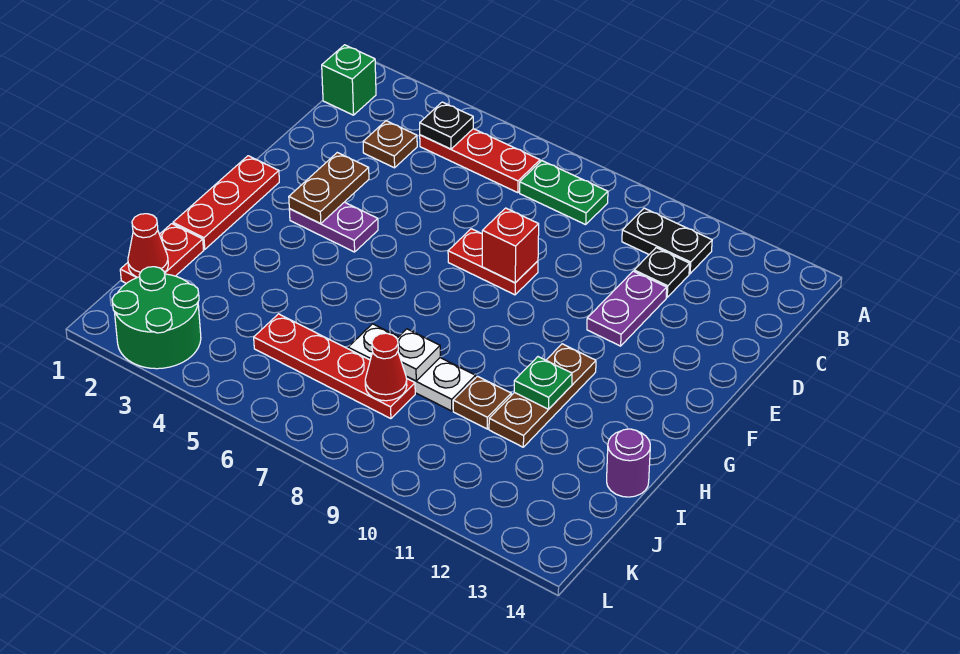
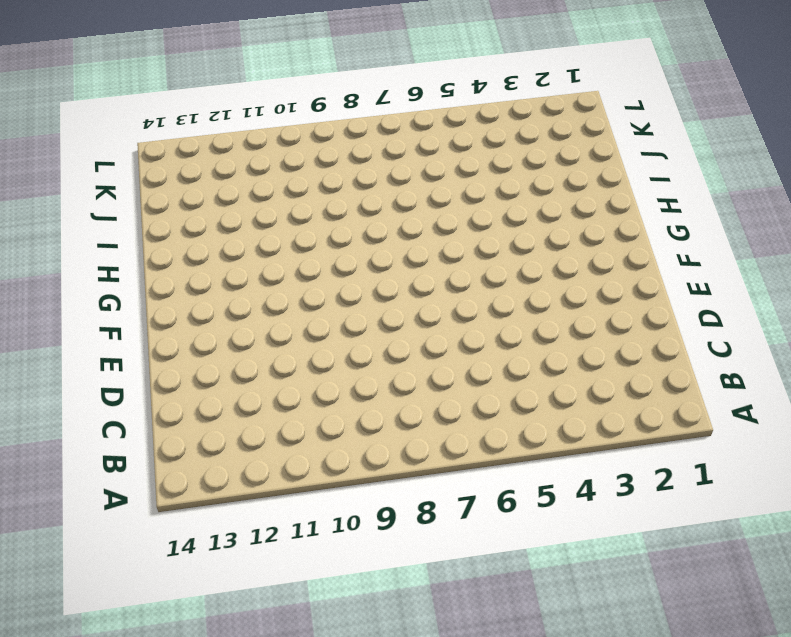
none -> green 1x1 brick [322,45,376,115]
none -> red 1x3 plate [420,129,540,193]
none -> green 1x2 plate [520,161,608,225]

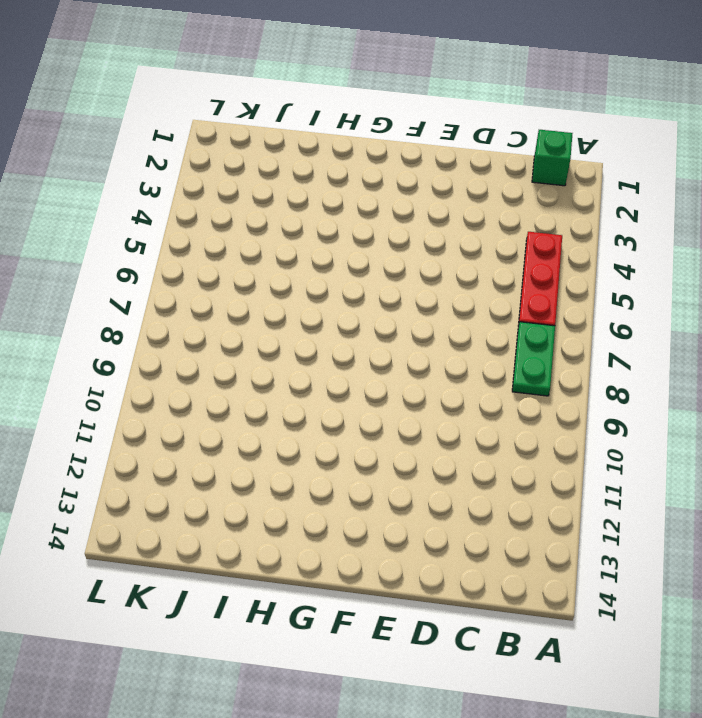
none -> black 1x2 plate [622,208,712,274]
none -> brown 1x1 plate [363,121,417,168]
none -> black 1x1 plate [634,248,690,297]

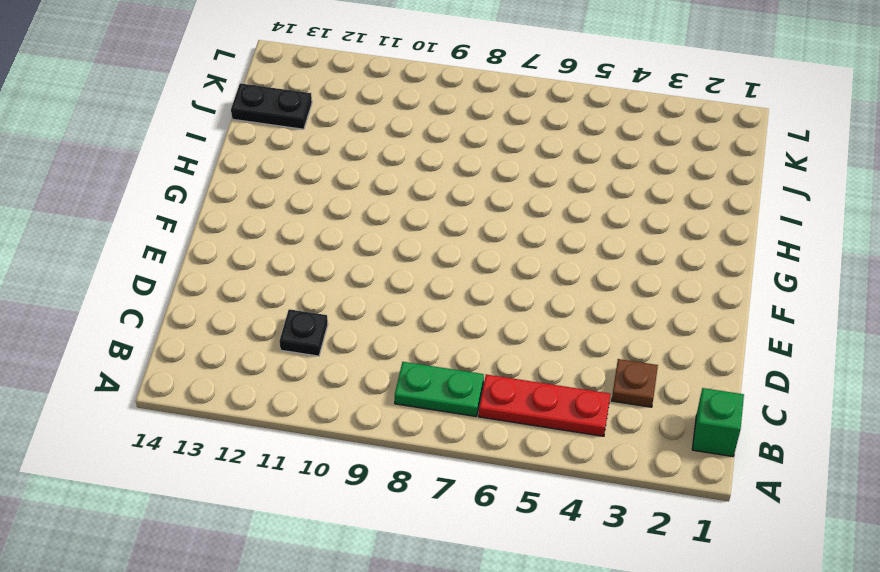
black 1x2 plate [231,83,312,129] -> black 1x2 plate moved to [622,208,712,274]
none -> purple 1x2 plate [587,271,667,346]
none -> red 1x2 plate [448,229,538,295]
none -> red 1x3 plate [173,156,279,249]

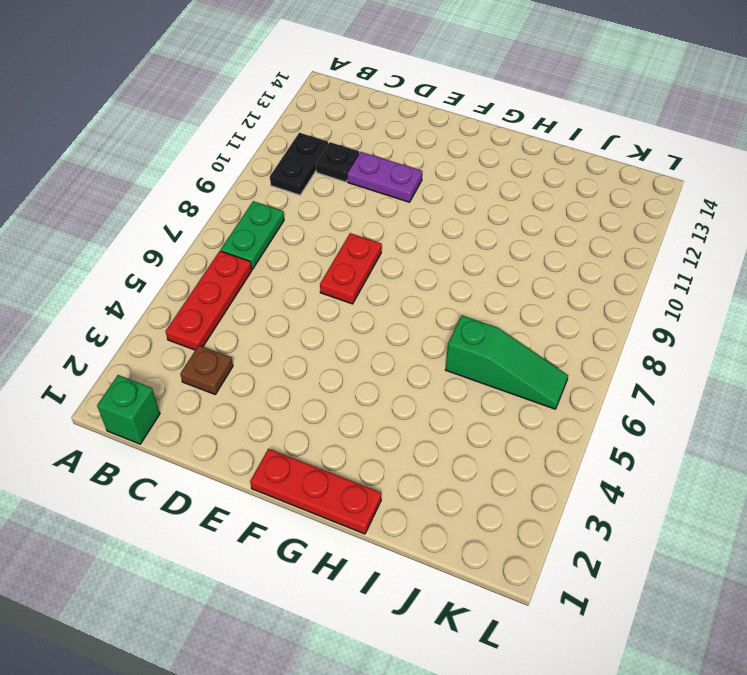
green 1x3 slope [445,315,568,409] -> red 1x4 plate [254,314,415,419]
none -> purple 1x2 plate [289,202,378,252]
none -> brown 1x3 plate [489,344,596,447]
none -> red 1x2 plate [120,224,204,283]

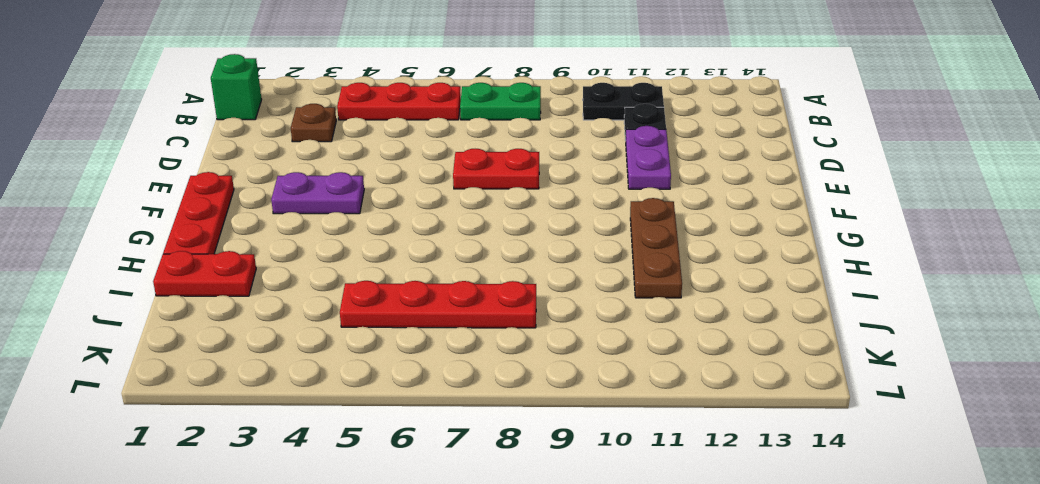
red 1x2 plate [153,251,256,296] -> red 1x2 plate turned to [120,224,204,283]
none -> white 1x3 plate [348,324,476,411]
none -> brown 1x1 plate [453,376,511,429]
none -> purple 1x1 round brick [607,429,650,497]

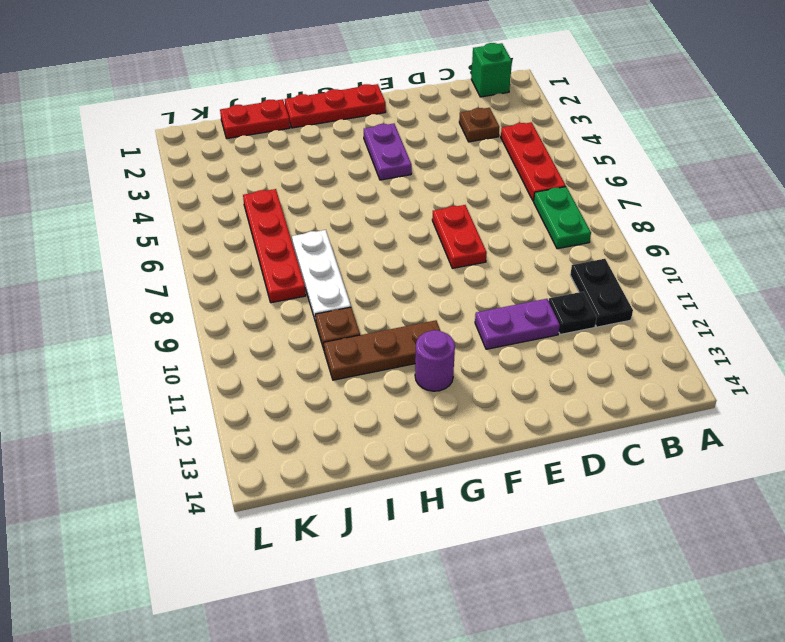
purple 1x1 round brick [415,330,455,391] -> purple 1x1 round brick moved to [607,429,650,497]
none -> green 2x2 round brick [112,267,201,369]
none -> black 1x1 plate [420,102,473,149]
none -> brown 1x2 plate [289,153,369,224]

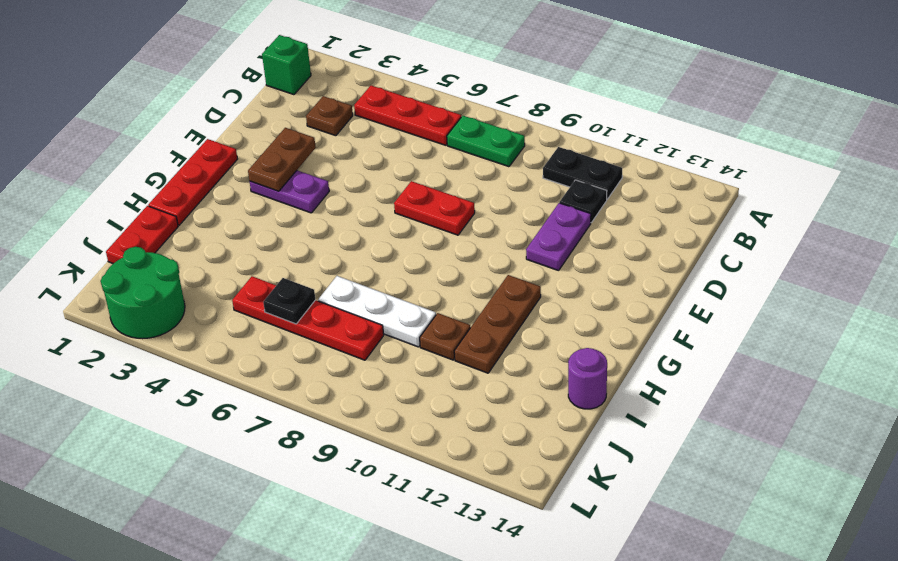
black 1x1 plate [263,278,315,324] -> black 1x1 plate moved to [420,102,473,149]
none -> red 1x1 brick [482,208,539,283]
none -> green 1x1 plate [514,357,572,409]
none -> white 1x1 plate [397,329,440,381]

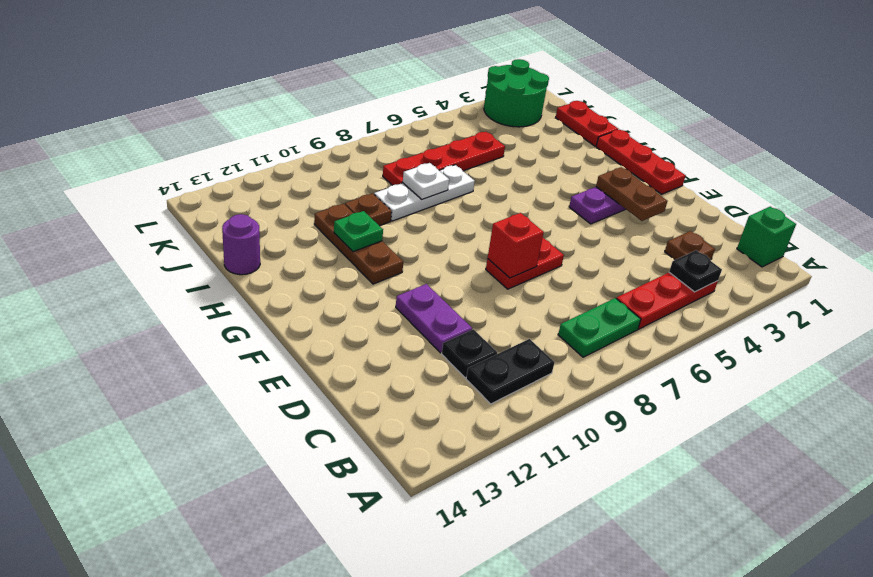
none -> red 1x1 cone [128,214,168,277]
none -> red 1x1 cone [365,333,407,401]

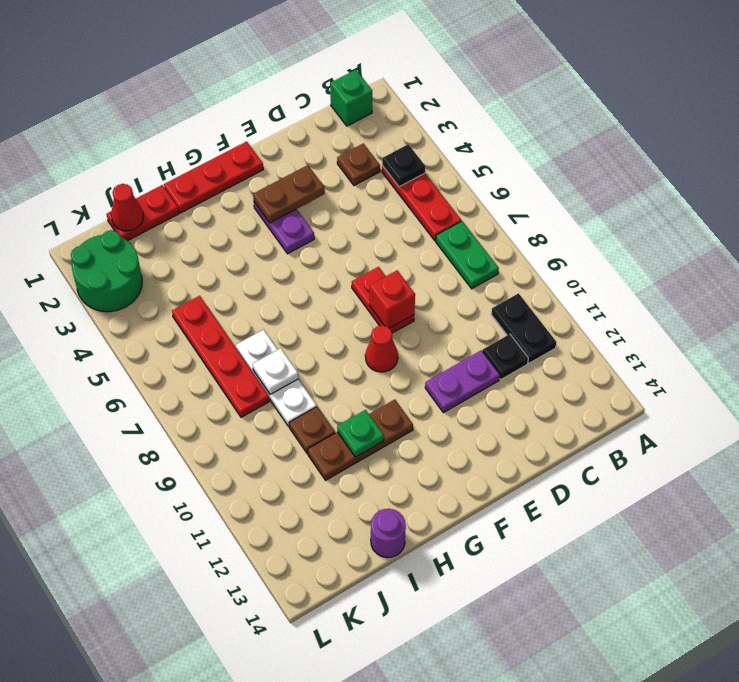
red 1x1 cone [365,325,398,372] -> red 1x1 cone moved to [365,333,407,401]

